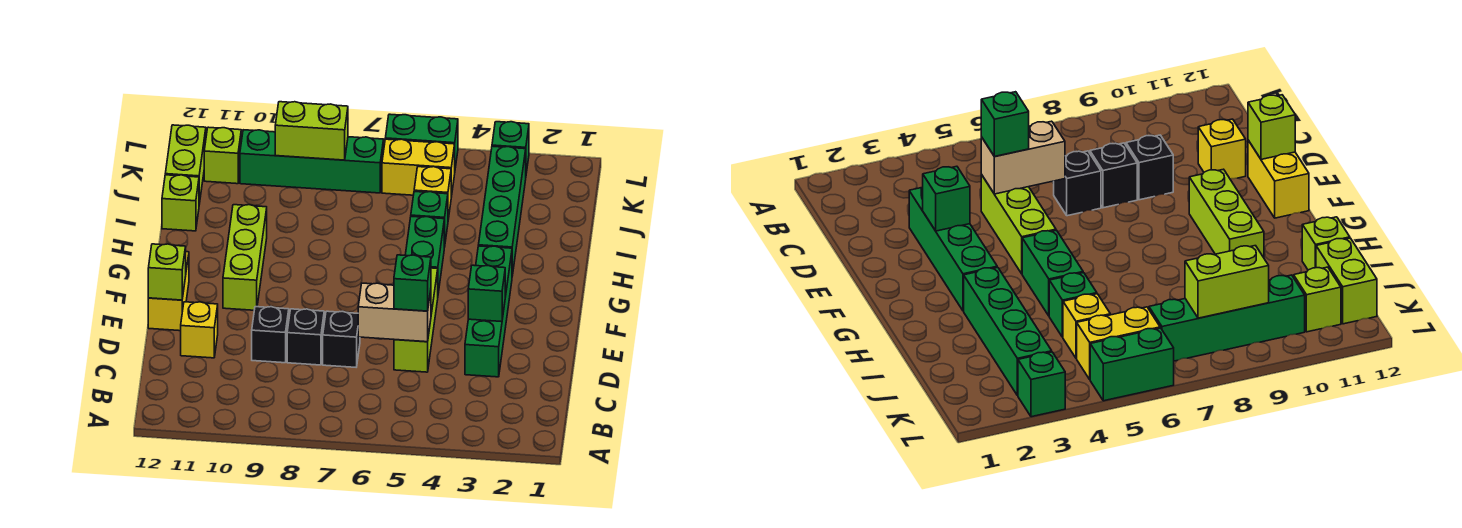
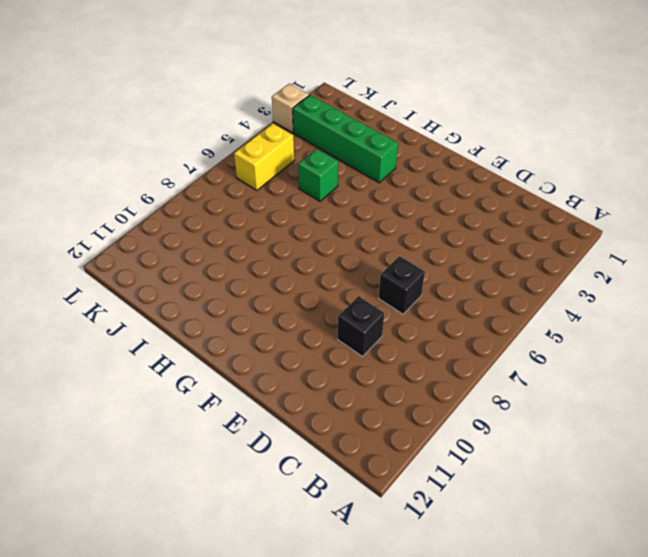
tan 1x1 brick [272,84,309,133] -> green 1x1 brick [492,122,529,173]
none -> green 1x4 brick [465,246,512,377]
none -> lime 1x3 brick [394,268,438,372]
none -> black 1x1 brick [287,309,324,365]

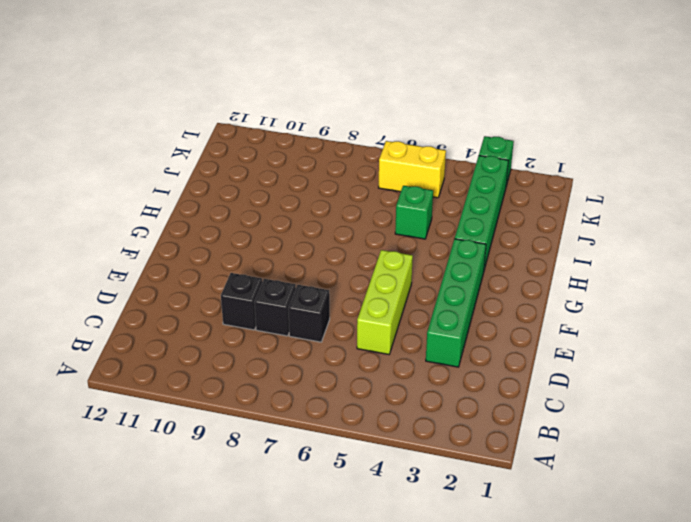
none -> yellow 1x1 brick [181,302,218,358]
none -> yellow 1x2 brick [148,252,189,331]
none -> lime 1x3 brick [223,205,267,310]

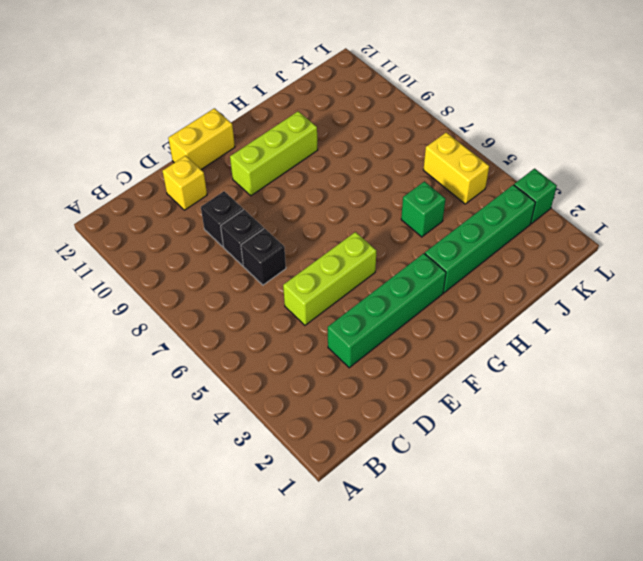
none -> green 1x2 brick [405,216,444,293]
none -> lime 1x1 brick [162,175,199,231]
none -> yellow 1x1 brick [414,167,451,219]

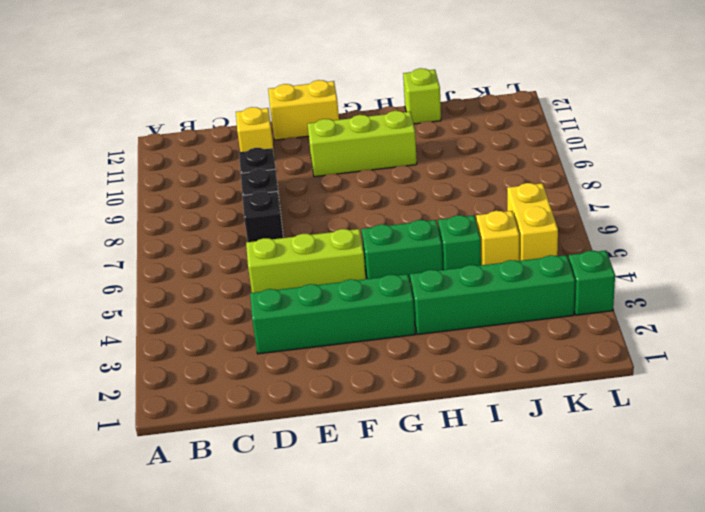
none -> lime 1x2 brick [165,125,206,204]
none -> green 1x4 brick [240,130,384,193]
none -> lime 1x1 brick [204,127,241,184]

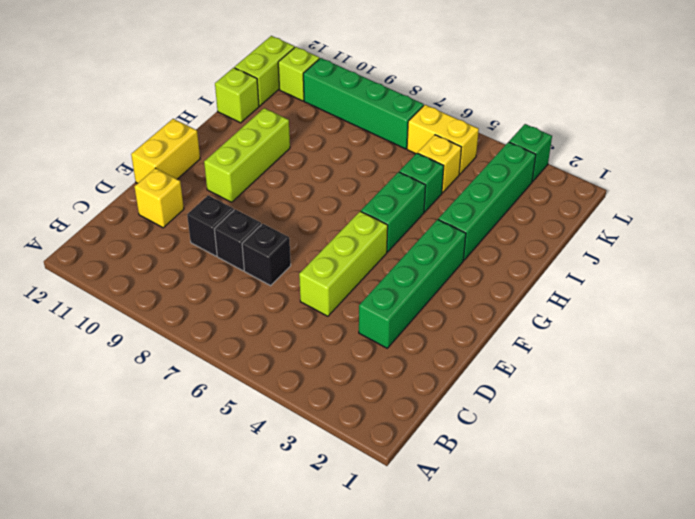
none -> green 1x2 brick [385,114,458,168]
none -> tan 1x2 brick [358,283,431,342]
none -> green 1x1 brick [468,265,505,322]

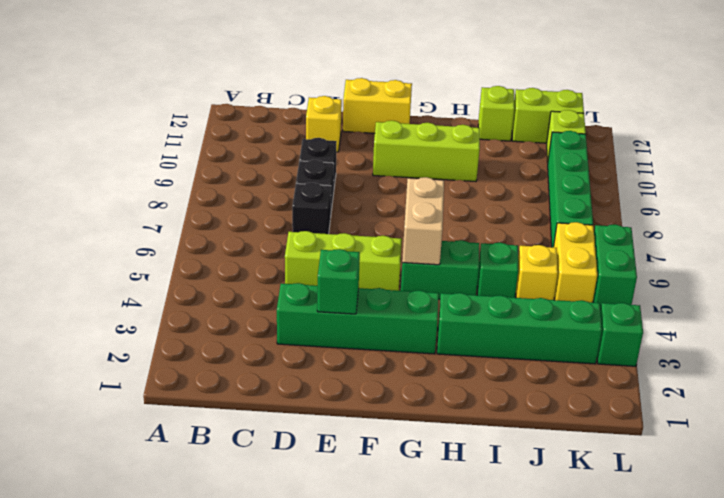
tan 1x2 brick [402,177,444,265] -> tan 1x2 brick moved to [358,283,431,342]
none -> lime 1x1 brick [148,244,186,300]
none -> lime 1x2 brick [275,102,348,160]
none -> green 1x1 brick [394,255,431,311]

